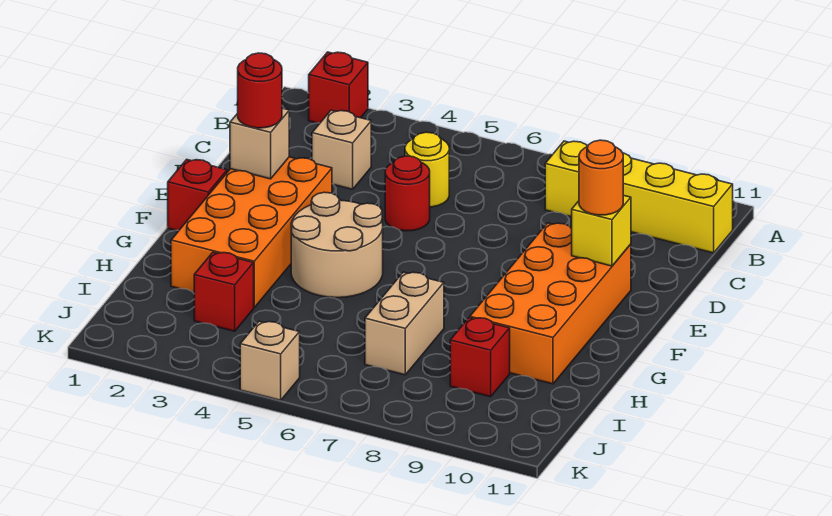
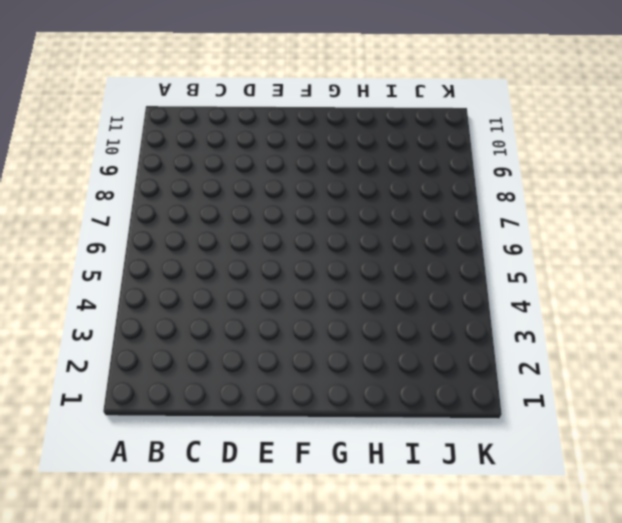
none -> red 1x1 brick [309,52,368,123]
none -> yellow 1x4 brick [545,141,733,253]
none -> tan 1x1 brick [312,110,371,189]

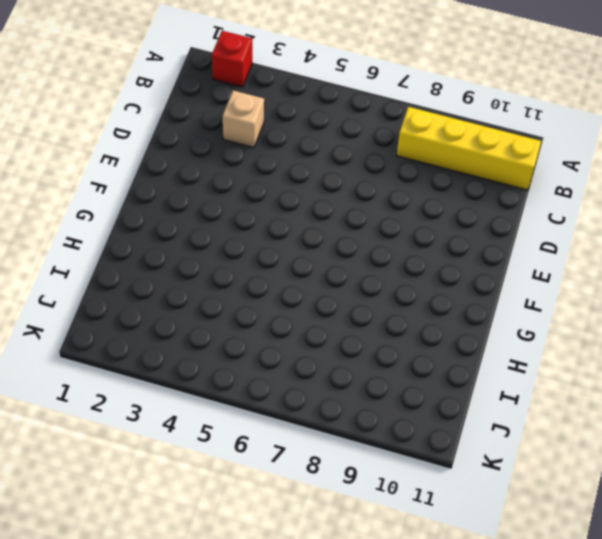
none -> yellow 1x1 round brick [405,132,449,207]
none -> red 1x1 round brick [385,156,430,231]
none -> orange 2x4 brick [171,157,332,307]

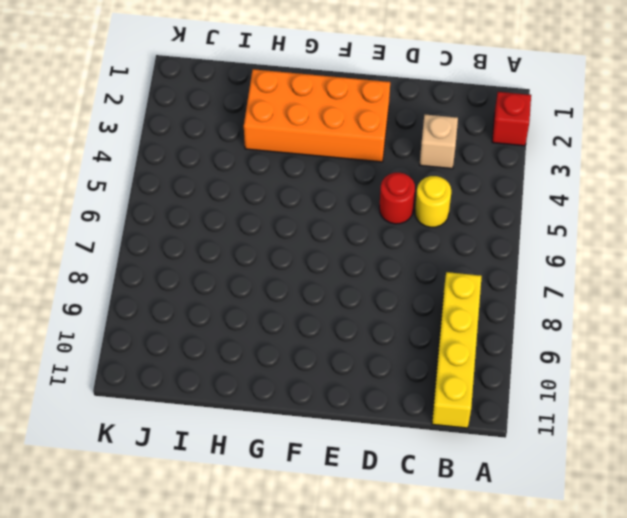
none -> orange 2x4 brick [470,223,631,384]
none -> red 1x1 brick [168,159,227,230]
none -> tan 2x2 round brick [291,192,383,298]

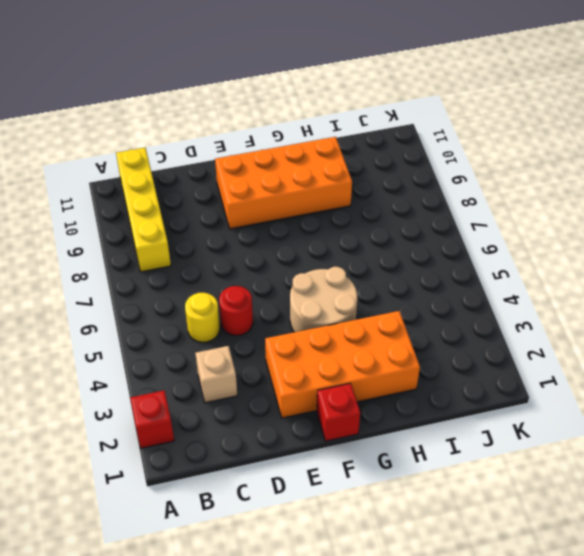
none -> tan 1x2 brick [365,272,444,375]
none -> red 1x1 brick [194,252,254,331]
none -> red 1x1 brick [450,318,510,397]

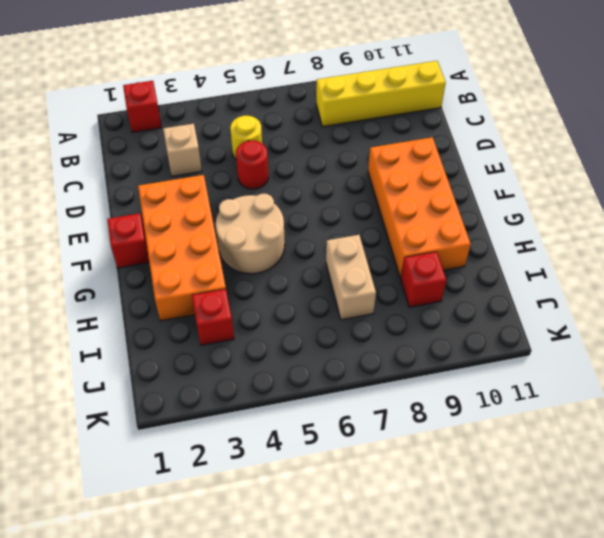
none -> tan 1x1 brick [240,321,300,400]
none -> tan 1x1 brick [230,108,289,179]
none -> yellow 1x1 brick [572,195,631,266]

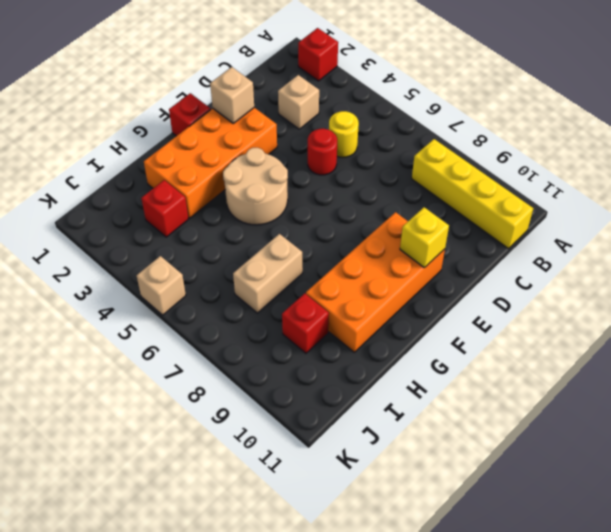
none -> red 1x1 round brick [238,53,282,128]
none -> orange 1x1 round brick [579,140,623,215]

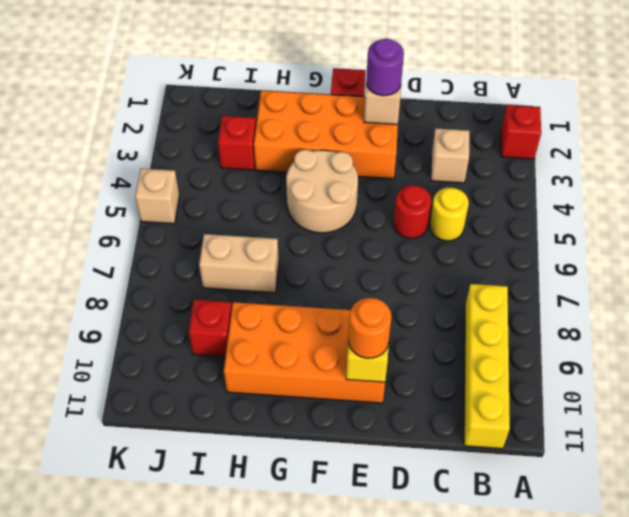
purple 1x1 round brick [366,39,404,96] -> red 1x1 round brick [238,53,282,128]

